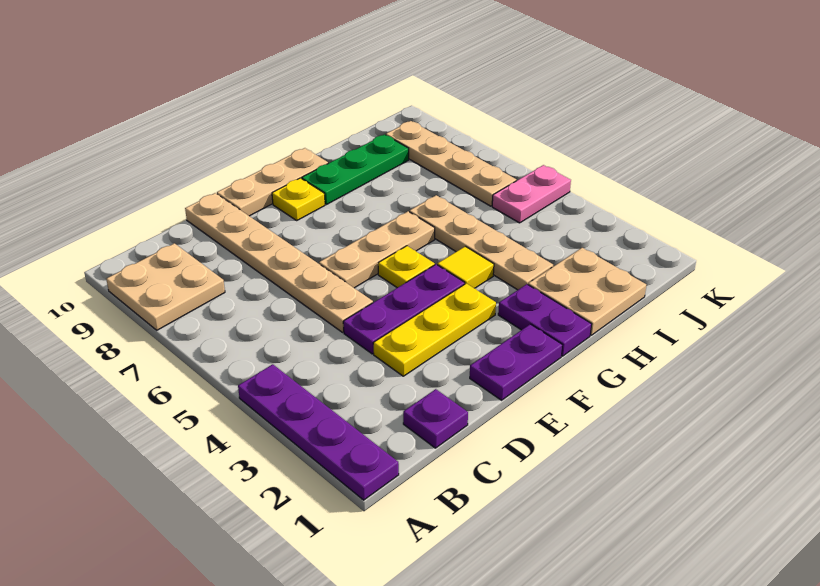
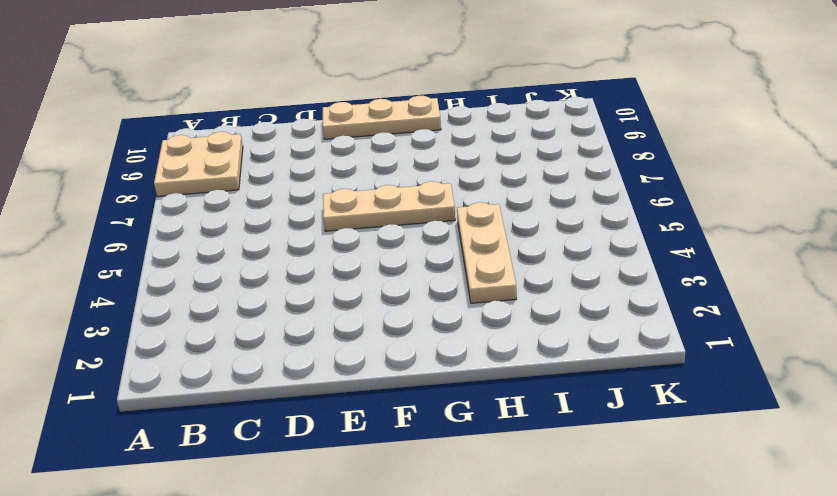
tan 1x3 plate [457,202,517,303] -> tan 1x4 plate [409,195,553,290]
none -> purple 1x4 plate [238,364,399,500]
none -> purple 1x1 plate [403,389,468,448]
none -> yellow 1x3 plate [373,284,496,376]

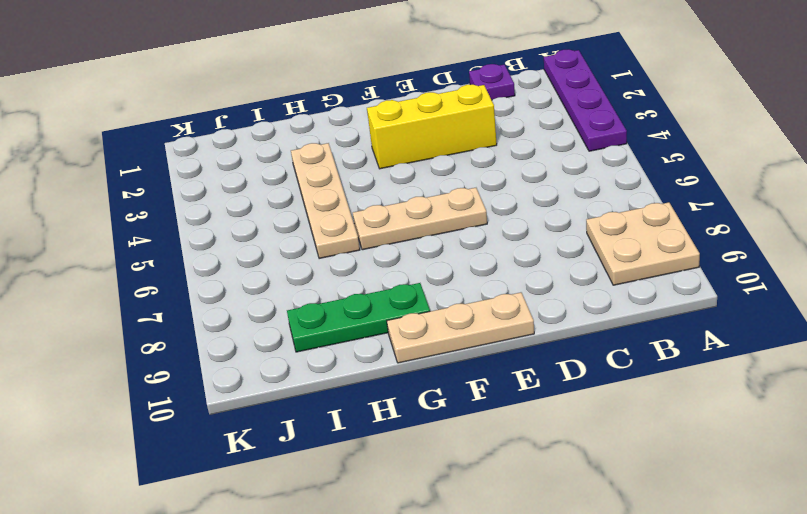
yellow 1x3 brick [367,84,497,169] -> yellow 1x3 plate [373,284,496,376]
none -> purple 1x3 plate [343,264,465,354]
none -> tan 1x6 plate [185,193,373,332]
none -> purple 1x2 plate [470,324,562,400]

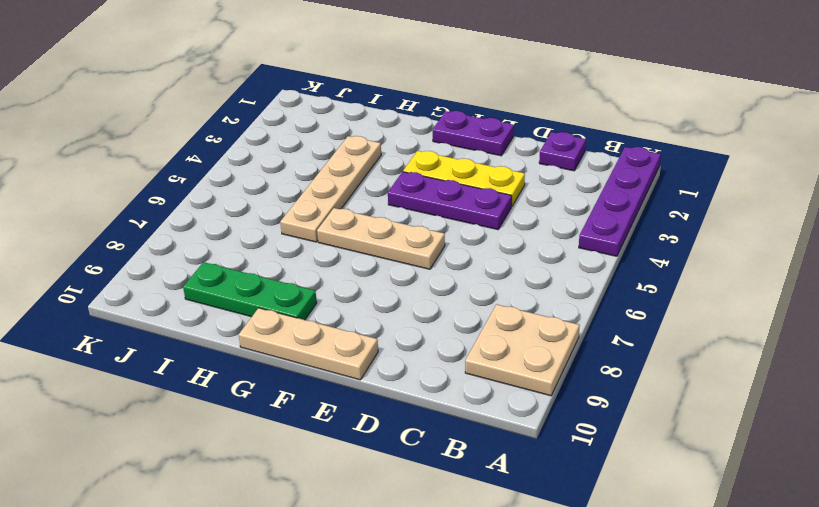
none -> tan 1x6 plate [185,193,373,332]
none -> yellow 1x1 plate [378,246,435,288]
none -> yellow 1x1 plate [272,178,325,220]

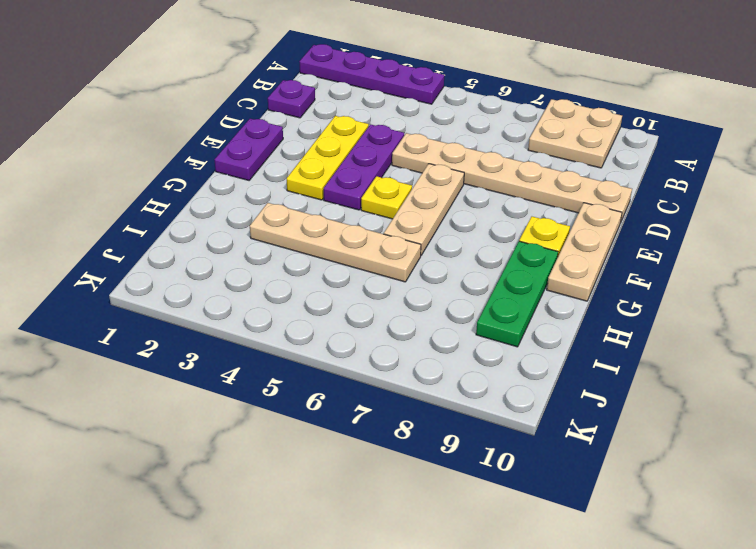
none -> purple 1x2 plate [498,284,592,356]
none -> yellow 1x1 tile [437,246,494,288]
none -> tan 2x2 plate [528,248,646,335]

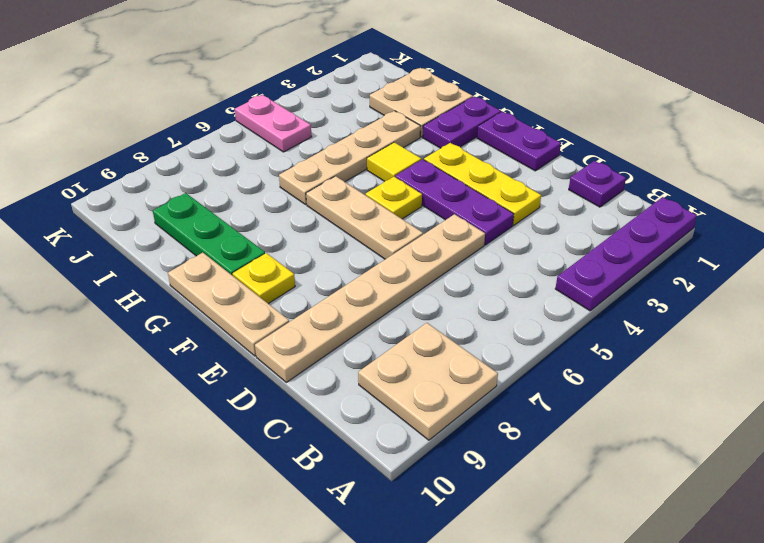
none -> tan 1x4 plate [386,121,516,206]

